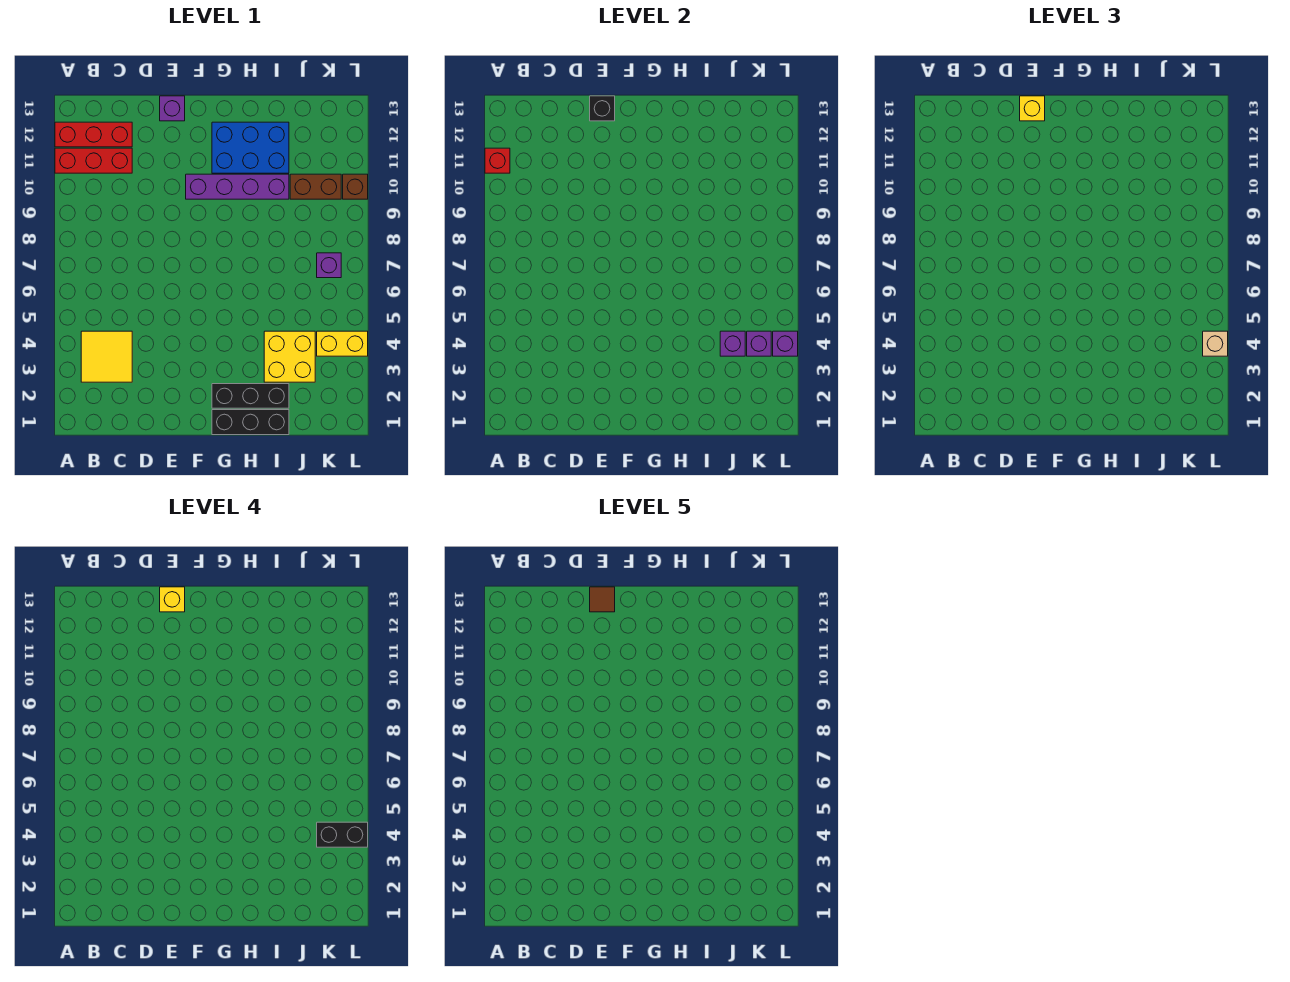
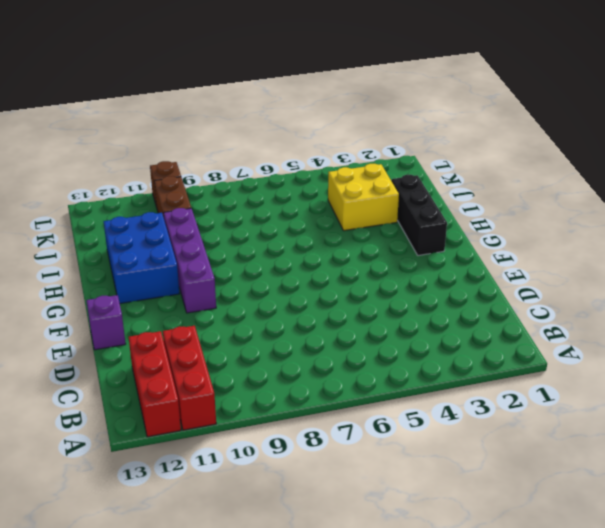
none -> yellow 2x2 tile [81,331,132,382]
none -> black 1x3 brick [212,410,289,435]
none -> yellow 1x2 brick [317,331,368,356]

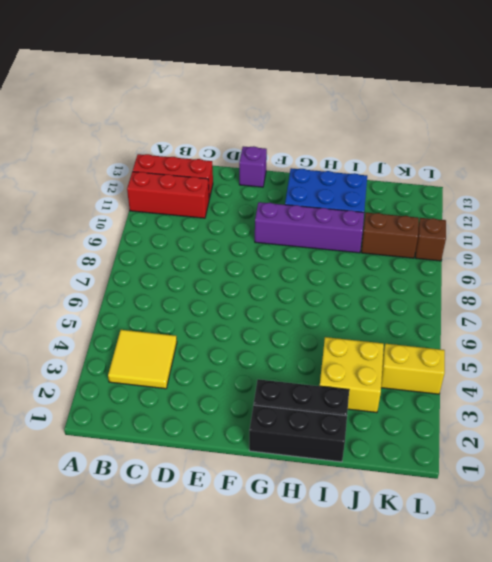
none -> purple 1x1 brick [317,253,341,278]
none -> red 1x1 brick [485,148,510,173]
none -> black 1x1 brick [590,96,615,121]

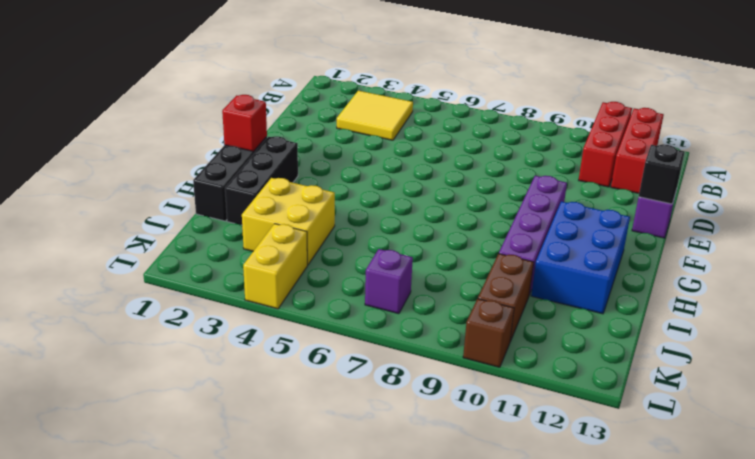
red 1x1 brick [222,95,267,152] -> red 1x1 brick moved to [485,148,510,173]
none -> purple 1x1 brick [720,331,745,356]
none -> purple 1x1 brick [747,331,771,356]
none -> purple 1x1 brick [773,331,798,356]

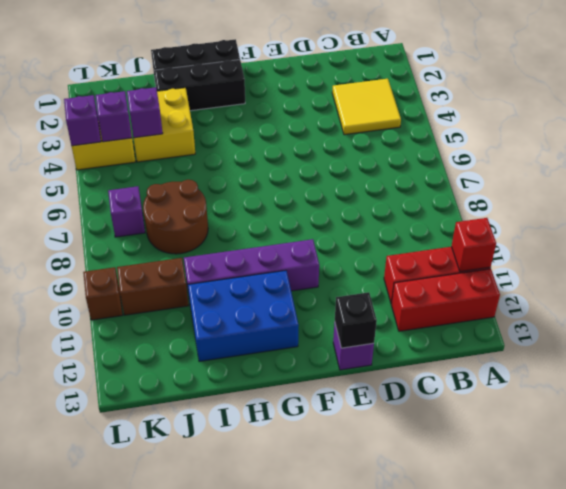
brown 2x2 round brick [143,180,208,254] -> none
none -> yellow 1x1 brick [1020,96,1045,121]
none -> tan 1x1 brick [1203,331,1228,356]
none -> yellow 1x1 brick [160,587,185,612]

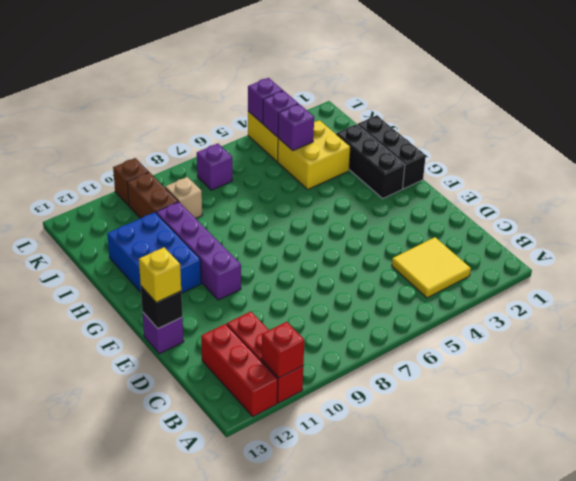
tan 1x1 brick [165,177,202,218] -> tan 1x1 brick moved to [1203,331,1228,356]
none -> yellow 1x1 brick [160,587,185,612]
none -> black 1x2 brick [317,822,368,847]
none -> brown 1x1 tile [590,587,615,612]

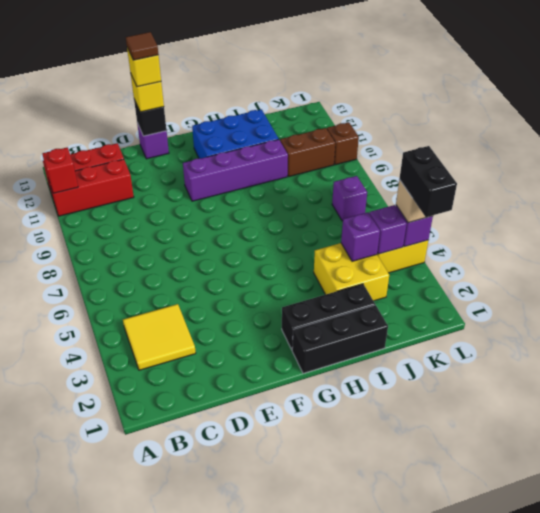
black 1x2 brick [399,146,457,217] -> black 1x2 brick turned to [317,822,368,847]

